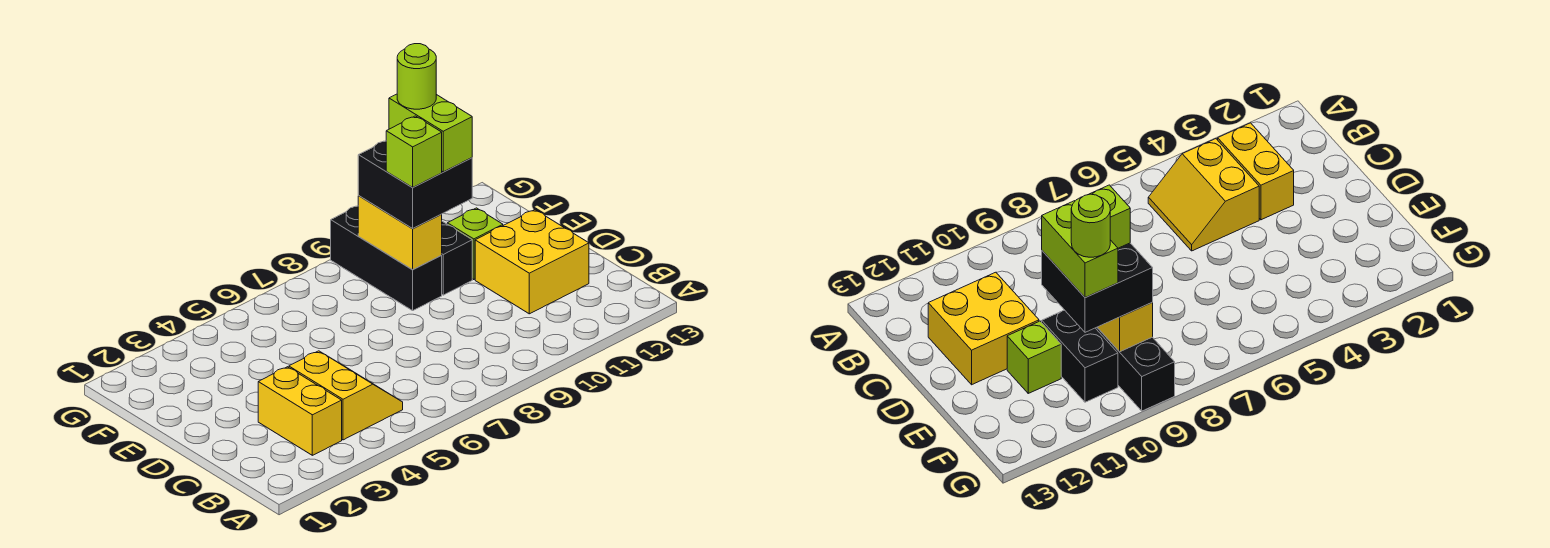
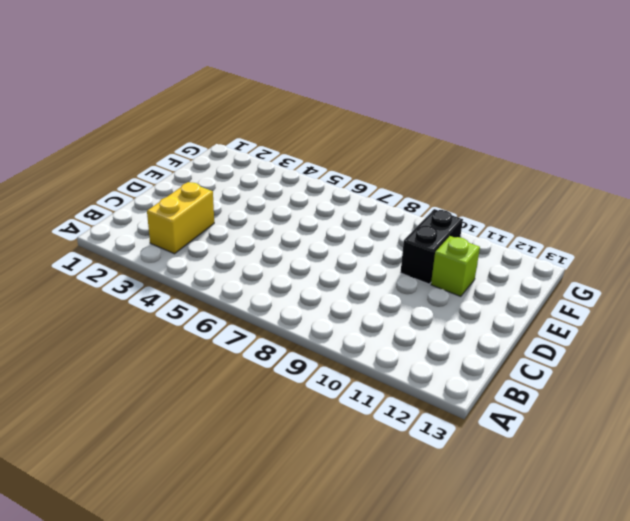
none -> yellow 2x2 slope [289,351,403,440]
none -> yellow 2x2 brick [475,210,589,314]

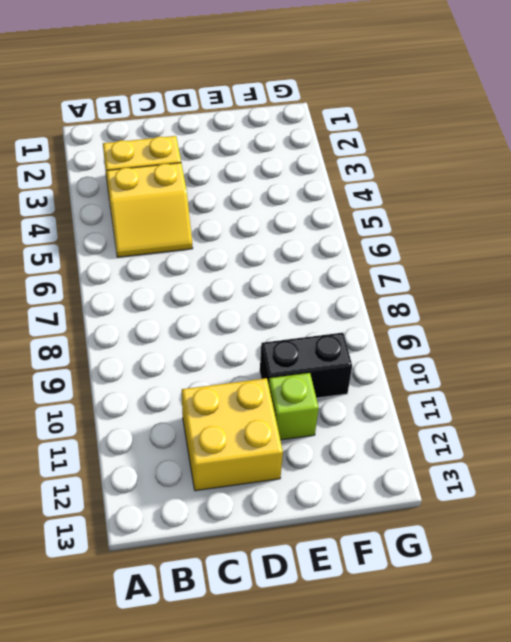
none -> black 1x3 brick [331,206,442,311]
none -> yellow 1x2 brick [358,196,442,270]

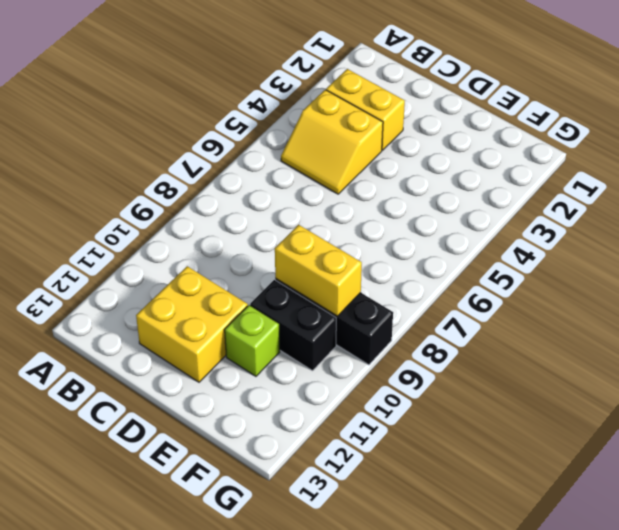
none -> black 2x2 brick [358,141,472,229]
none -> lime 1x1 brick [386,116,442,188]

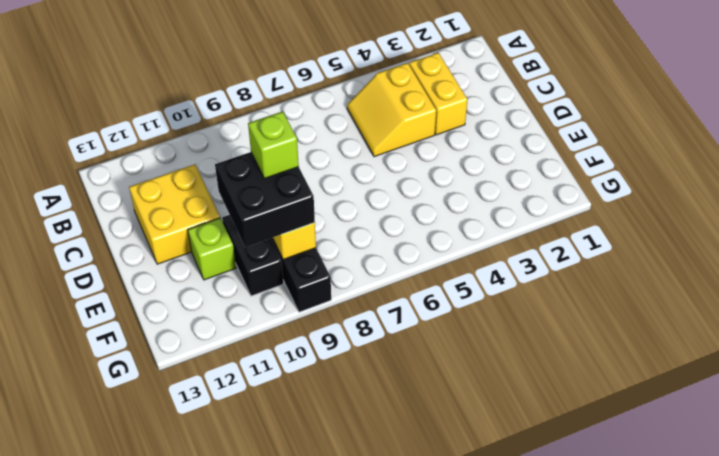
none -> lime 1x2 brick [389,94,472,172]
none -> lime 1x1 round brick [397,44,436,109]

